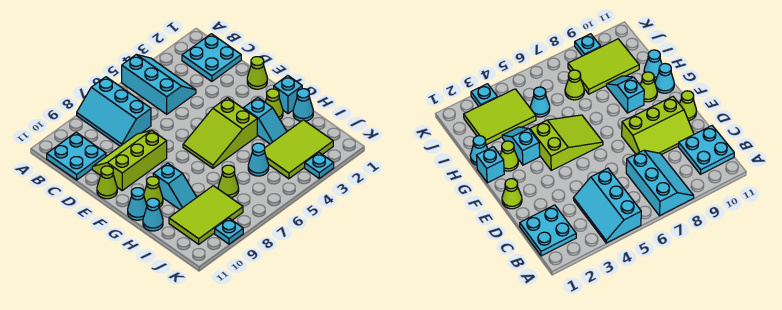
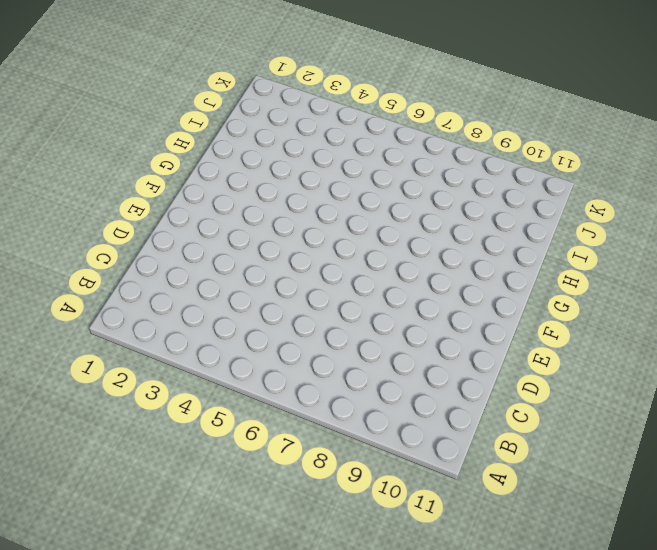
none -> cyan 2x3 slope [122,55,196,114]
none -> cyan 2x3 slope [77,77,151,146]
none -> cyan 2x2 plate [182,34,241,81]

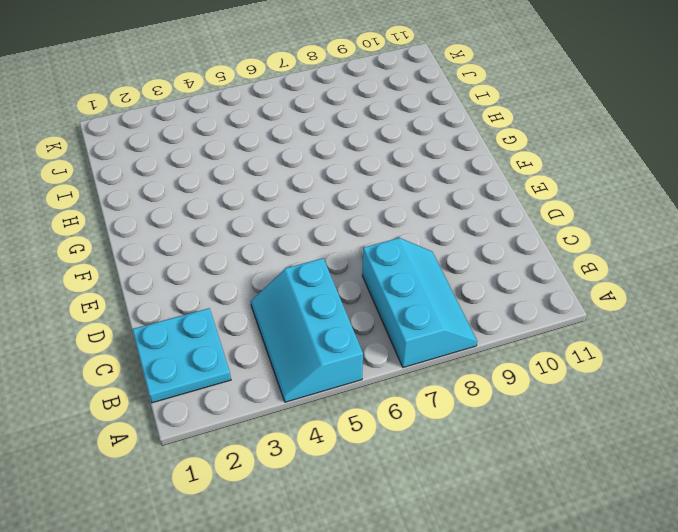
none -> cyan 2x2 plate [47,132,106,180]
none -> lime 2x3 slope [92,130,167,190]
none -> lime 1x1 cone [247,57,267,89]

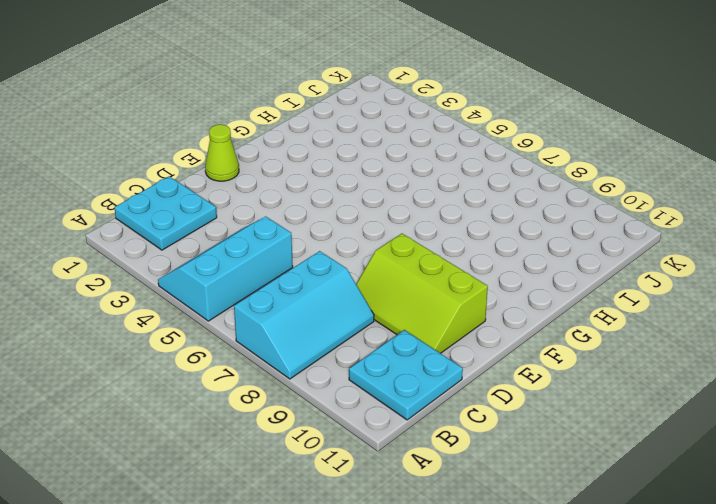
none -> lime 1x1 cone [97,166,117,199]
none -> lime 2x3 slope [183,98,257,168]
none -> cyan 1x1 brick [274,76,302,114]

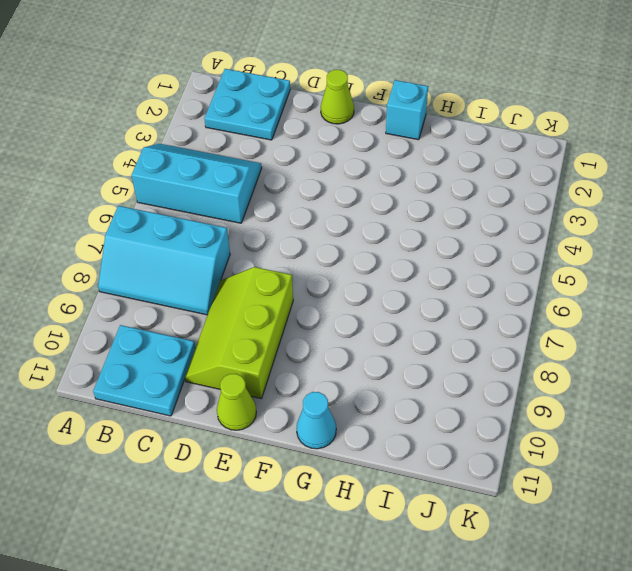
none -> lime 2x3 slope [183,98,257,168]
none -> lime 1x1 cone [265,89,283,119]
none -> cyan 1x2 slope [243,97,287,144]

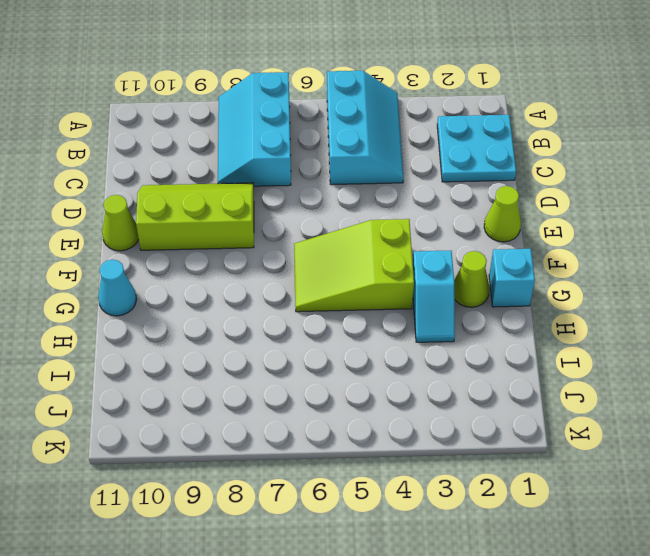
none -> cyan 2x2 plate [47,132,106,180]
none -> cyan 1x2 slope [153,163,197,210]
none -> lime 1x1 cone [144,177,163,207]

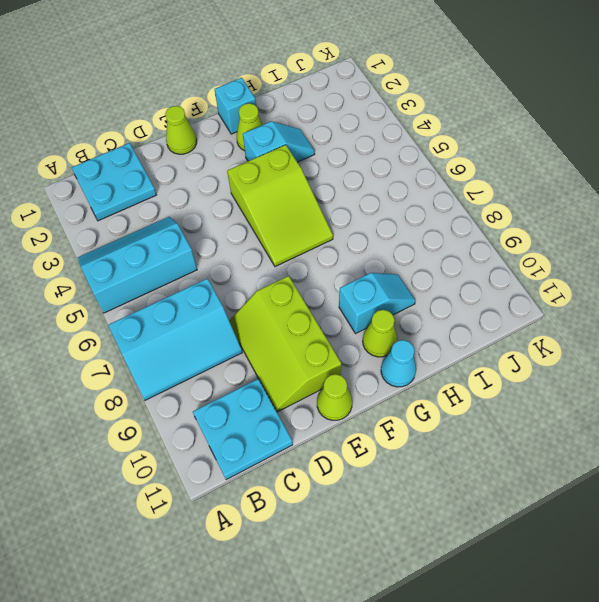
none -> cyan 1x1 cone [293,89,313,121]
none -> cyan 1x1 cone [143,198,163,231]
none -> lime 2x3 tile [265,120,333,179]

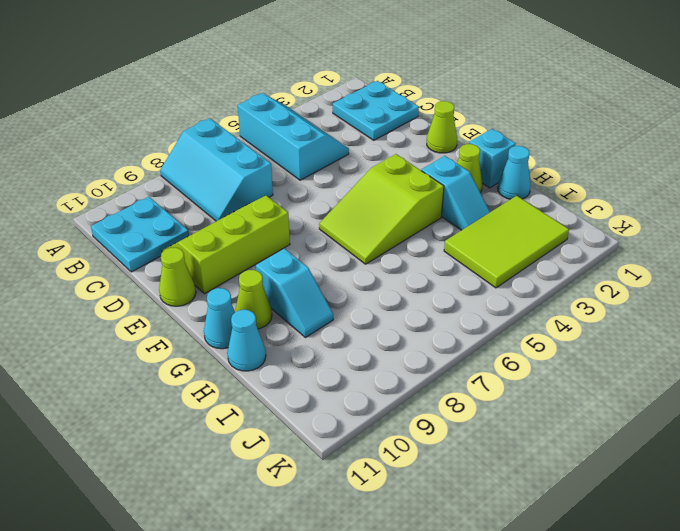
none -> cyan 1x1 cone [248,143,269,176]
none -> lime 1x1 cone [218,165,239,198]
none -> lime 2x3 tile [169,186,243,244]

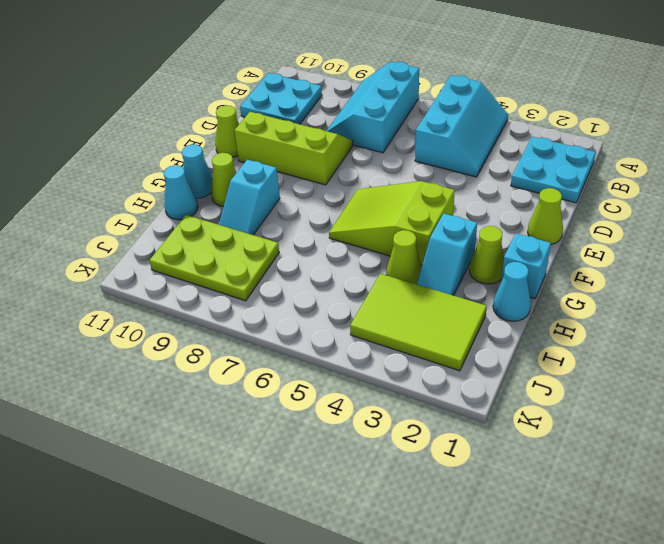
lime 1x1 cone [387,230,422,284] -> lime 1x1 cone moved to [218,165,239,198]
lime 2x3 plate [149,215,279,301] -> lime 2x3 tile [169,186,243,244]
none -> cyan 1x1 cone [248,143,269,176]
none -> cyan 1x1 plate [305,153,334,179]
none -> cyan 1x1 plate [215,218,243,244]

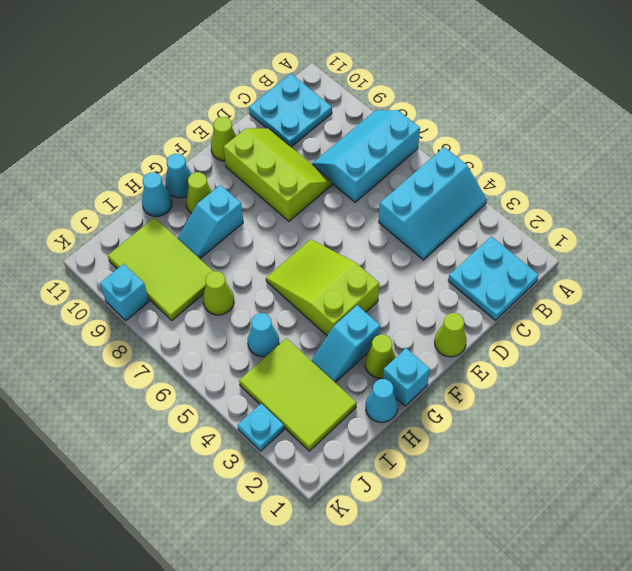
cyan 1x1 brick [100,264,149,321] -> cyan 1x1 plate [215,218,243,244]

